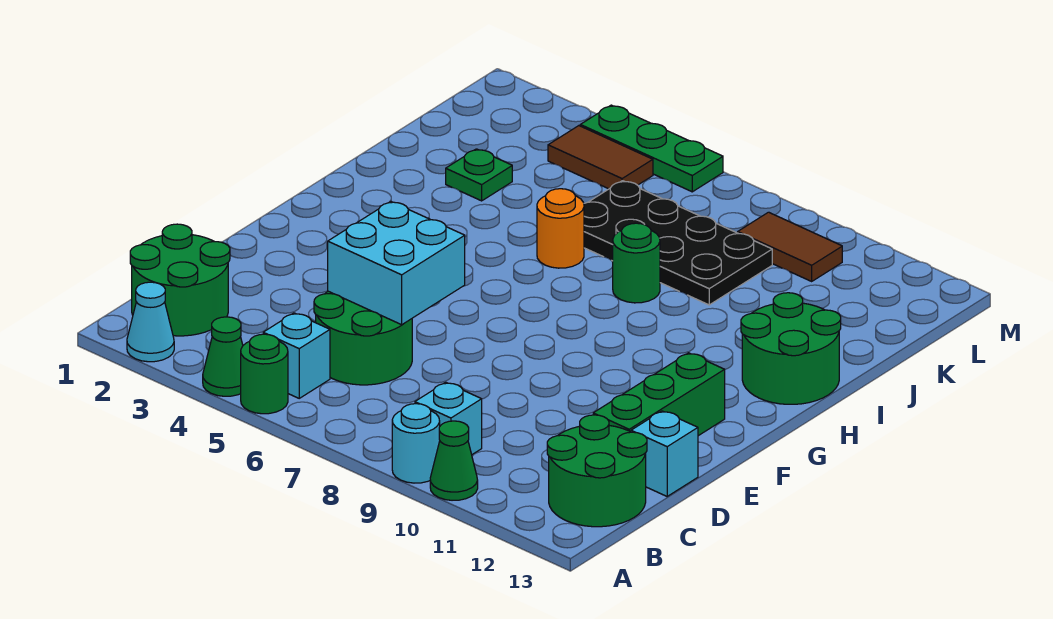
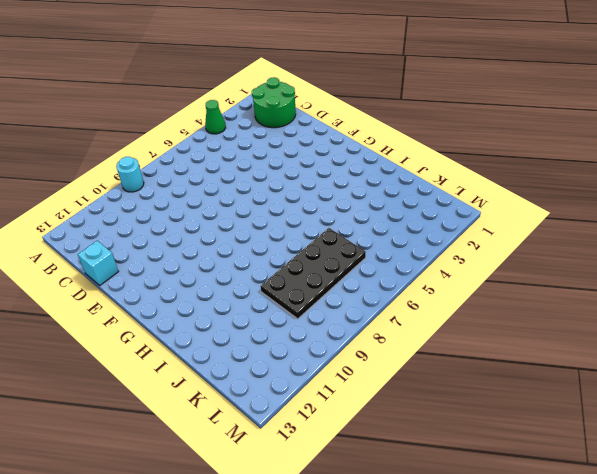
none -> cyan 1x1 cone [127,282,174,362]
none -> green 1x1 round brick [241,334,288,414]
none -> green 1x1 cone [430,421,478,500]

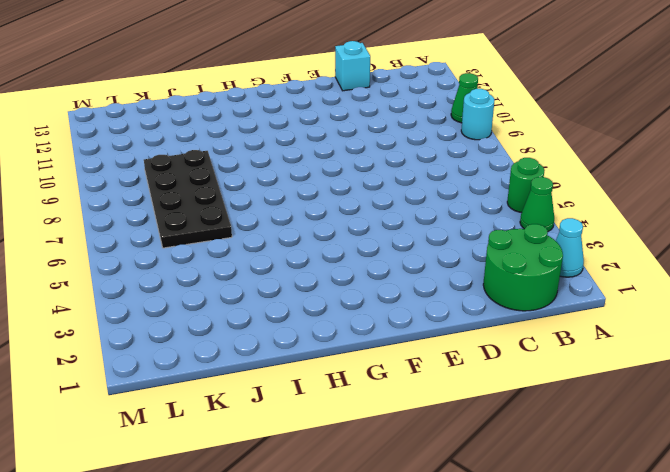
none -> cyan 1x1 brick [263,313,330,398]
none -> cyan 1x1 brick [415,382,482,454]
none -> green 2x2 round brick [547,415,647,527]

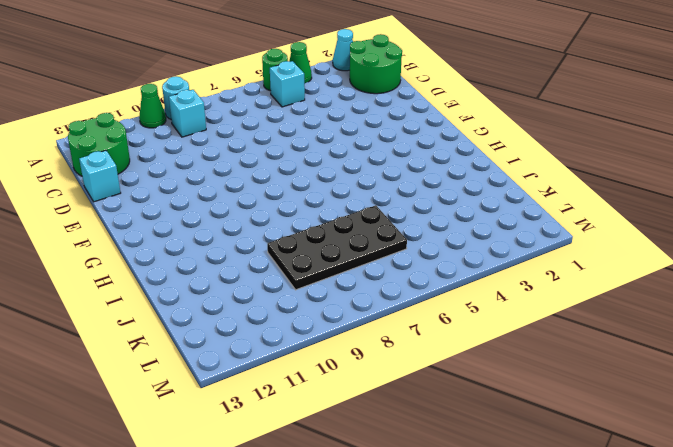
none -> green 2x2 round brick [314,291,412,385]
none -> green 1x3 brick [593,353,725,436]
none -> green 2x2 round brick [741,293,841,404]

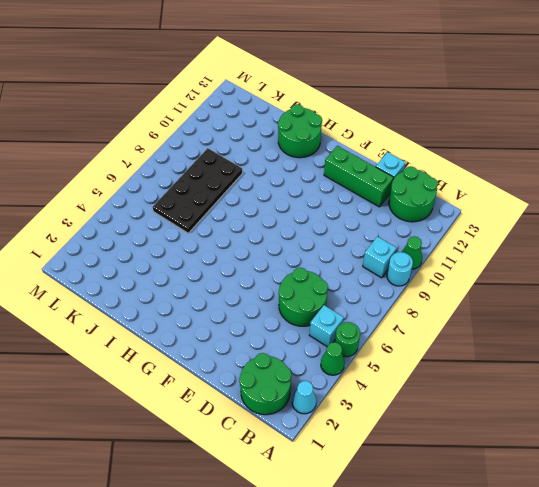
none -> orange 1x1 round brick [537,189,584,268]
none -> green 1x1 round brick [613,223,660,303]
none -> green 1x1 plate [446,149,512,201]

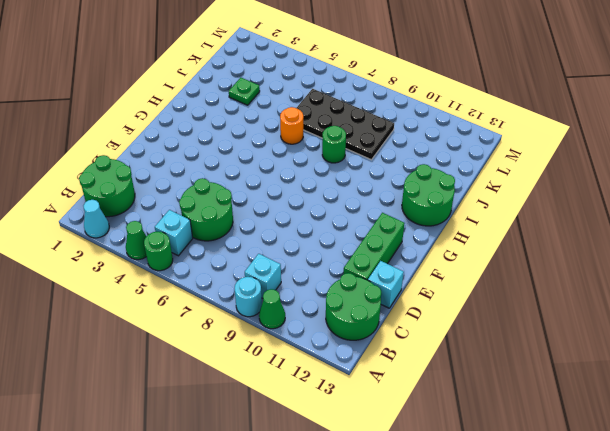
none -> brown 1x2 tile [548,126,653,189]
none -> brown 1x2 tile [738,212,842,281]
none -> green 1x3 plate [580,105,723,192]

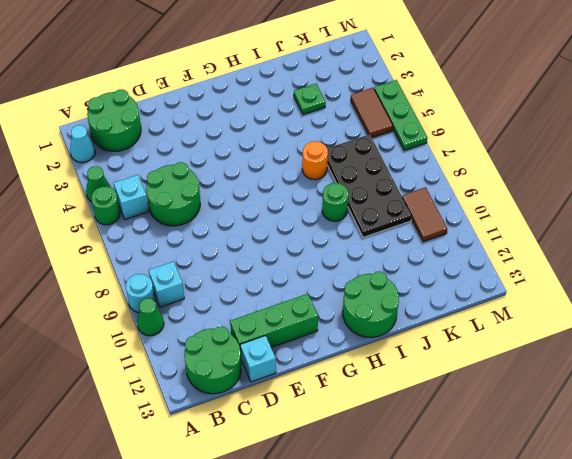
none -> cyan 2x2 brick [328,202,465,325]

